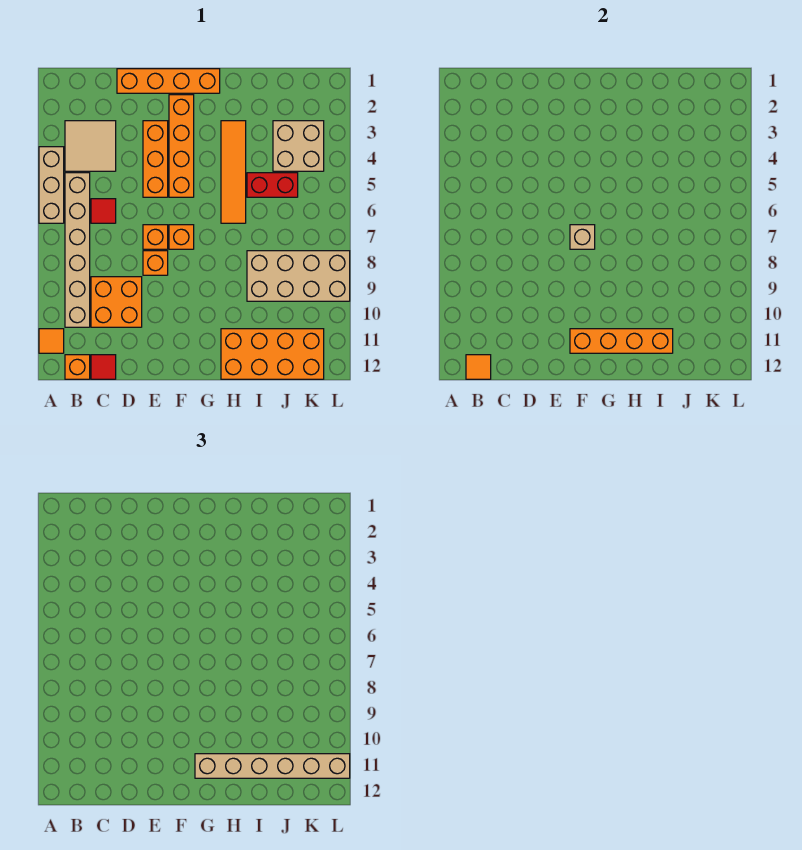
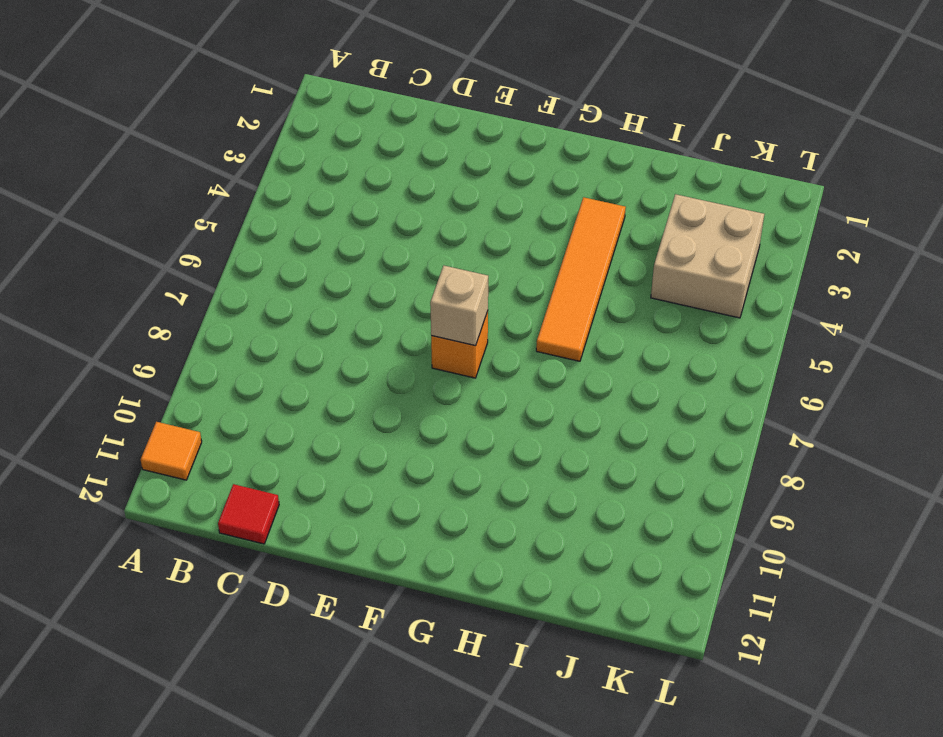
none -> tan 1x3 brick [39,147,64,223]
none -> tan 2x2 tile [65,121,116,171]
none -> tan 1x6 brick [65,173,90,327]

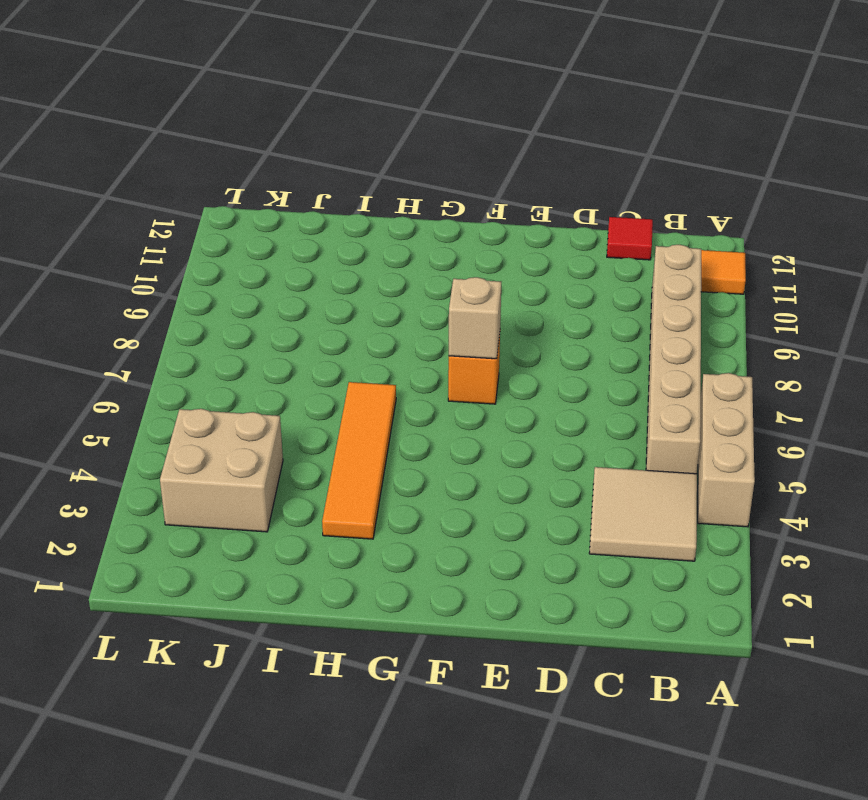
none -> orange 1x1 brick [65,355,90,379]
none -> red 1x1 tile [91,199,116,223]
none -> orange 2x2 brick [91,277,142,327]

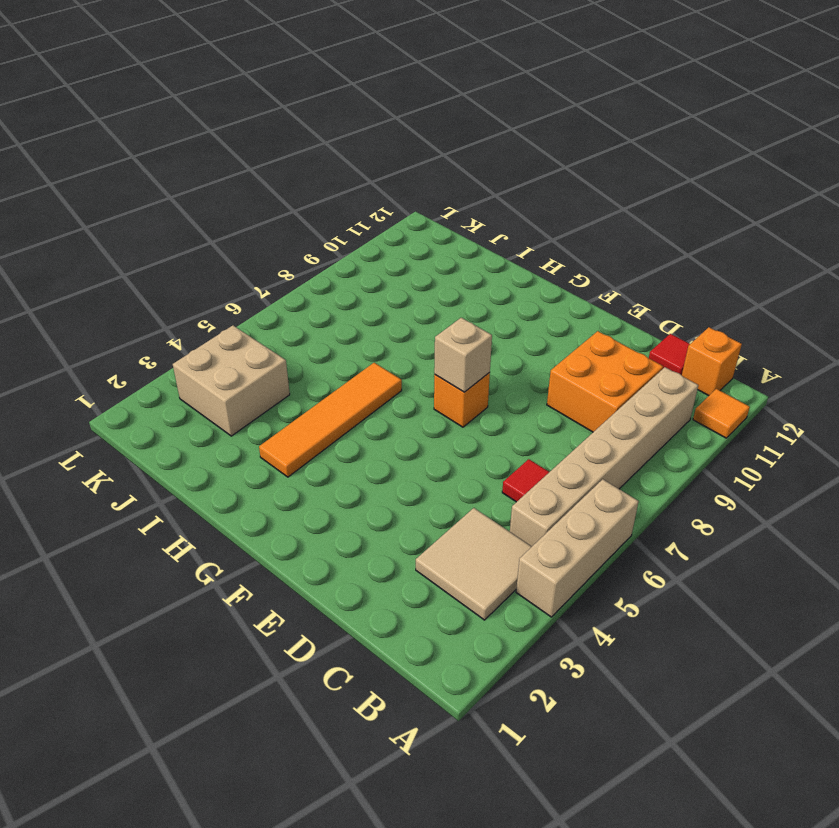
none -> orange 1x4 brick [117,69,220,93]
none -> orange 1x3 brick [143,121,168,197]
none -> orange 1x1 brick [143,225,168,249]

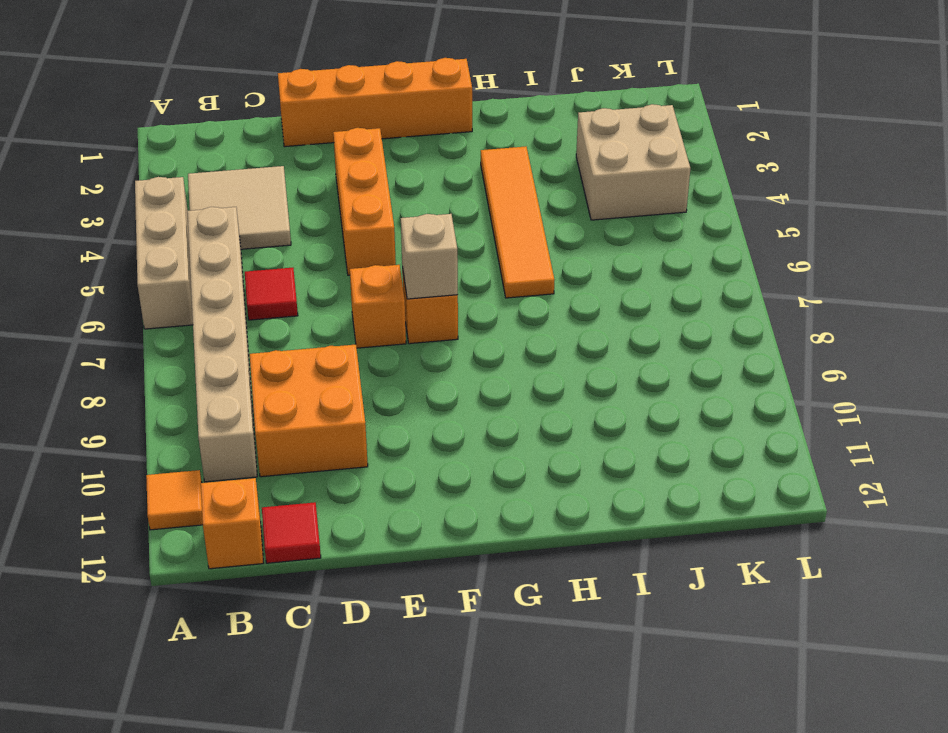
none -> orange 1x1 brick [143,251,168,275]
none -> orange 1x4 brick [169,95,194,197]
none -> orange 2x4 brick [221,329,324,379]

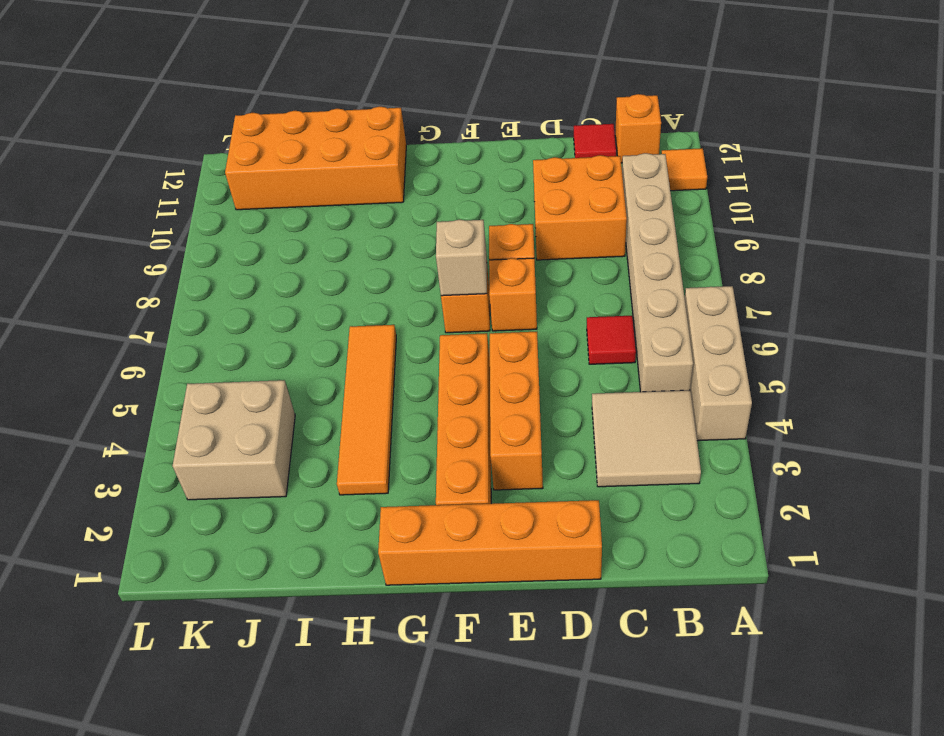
none -> red 1x2 brick [247,173,298,197]
none -> tan 2x4 brick [247,251,350,301]
none -> orange 1x1 tile [466,355,491,379]

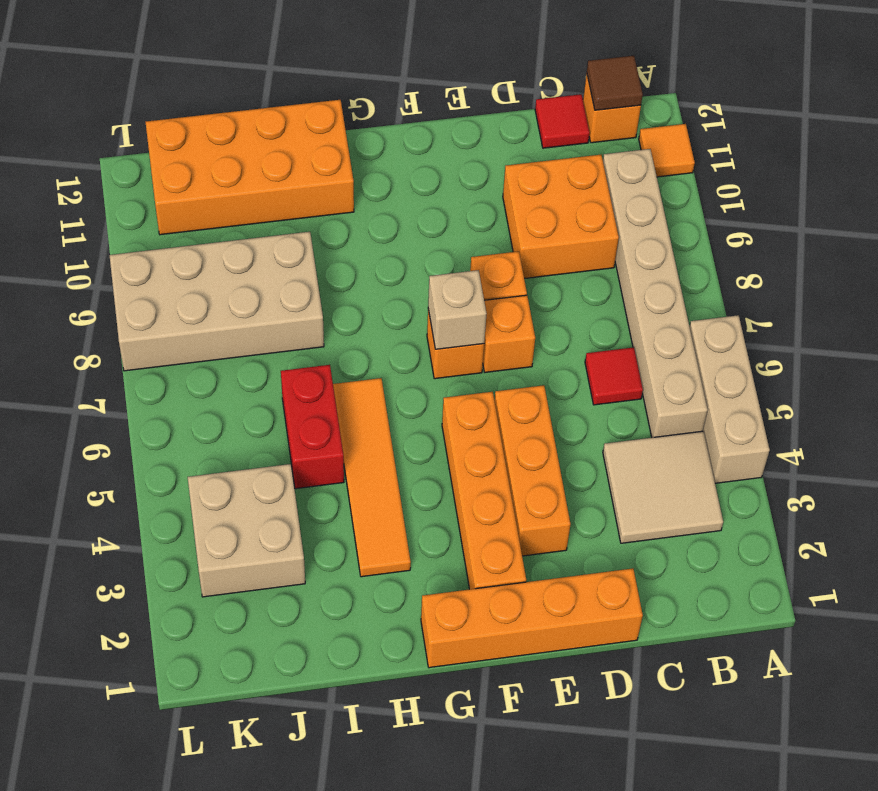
brown 1x1 tile [587,56,643,110] -> orange 1x1 tile [466,355,491,379]
red 1x2 brick [281,365,344,489] -> red 1x2 brick turned to [247,173,298,197]
none -> orange 1x4 brick [570,329,673,353]
none -> tan 1x6 brick [195,754,350,778]

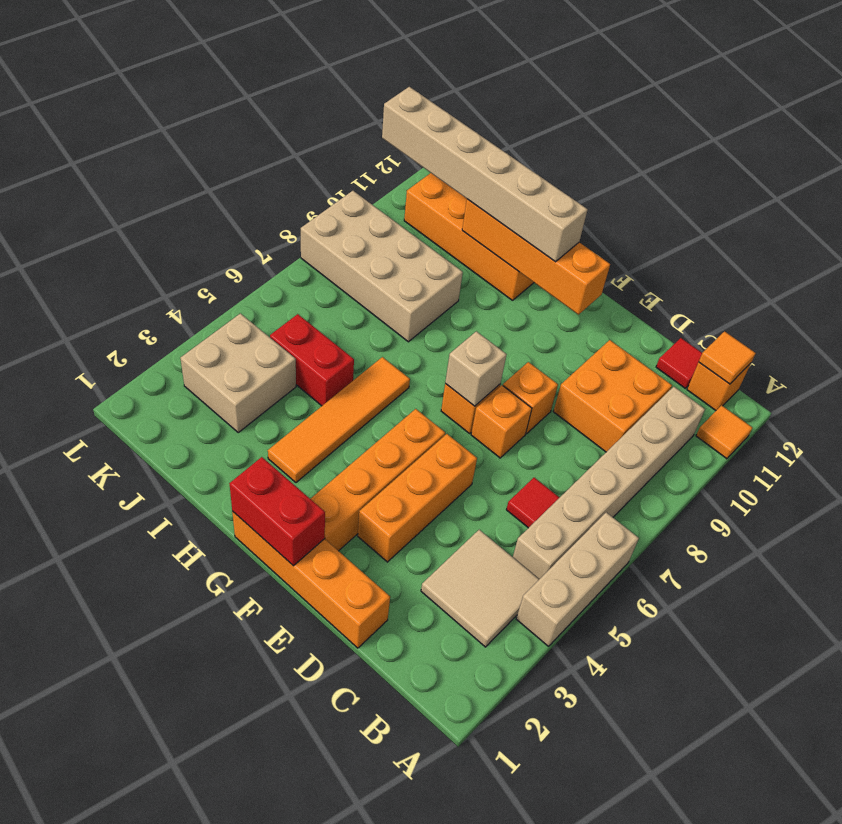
red 1x2 brick [229,457,325,566] -> none

